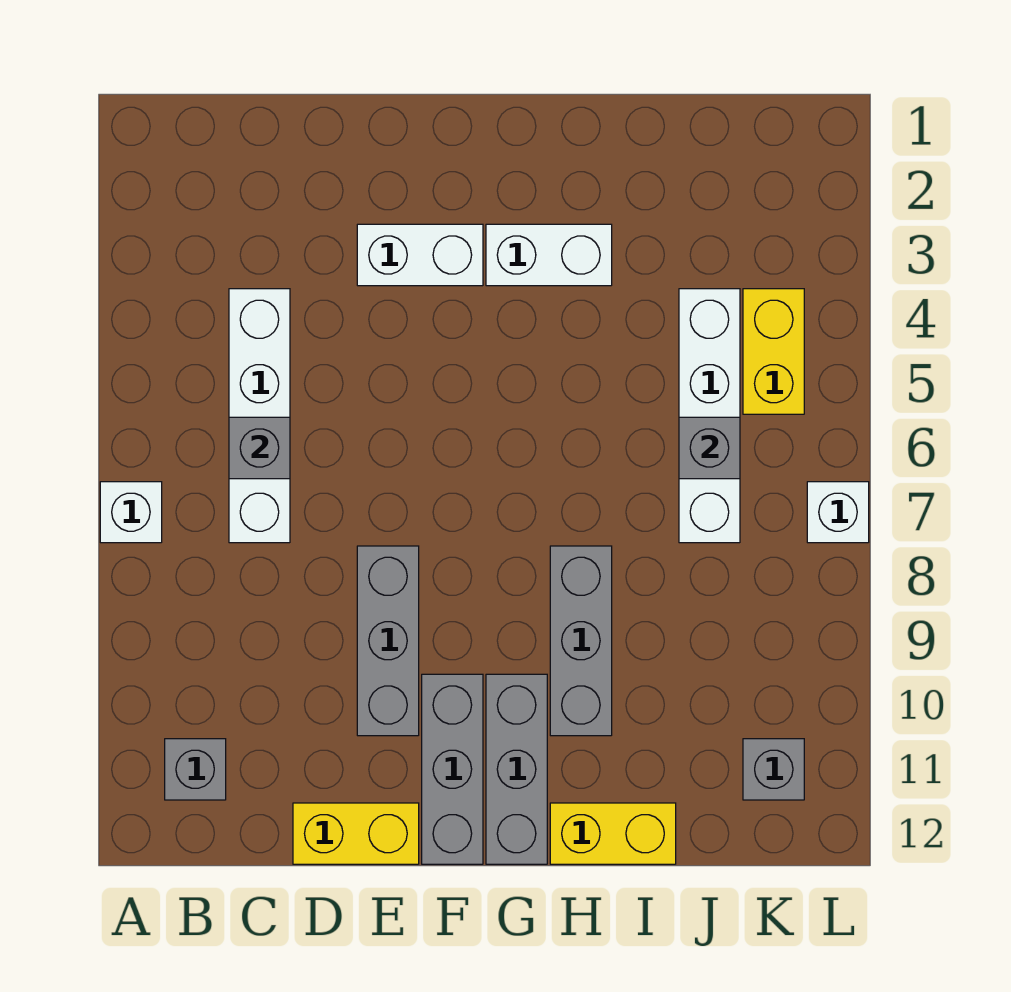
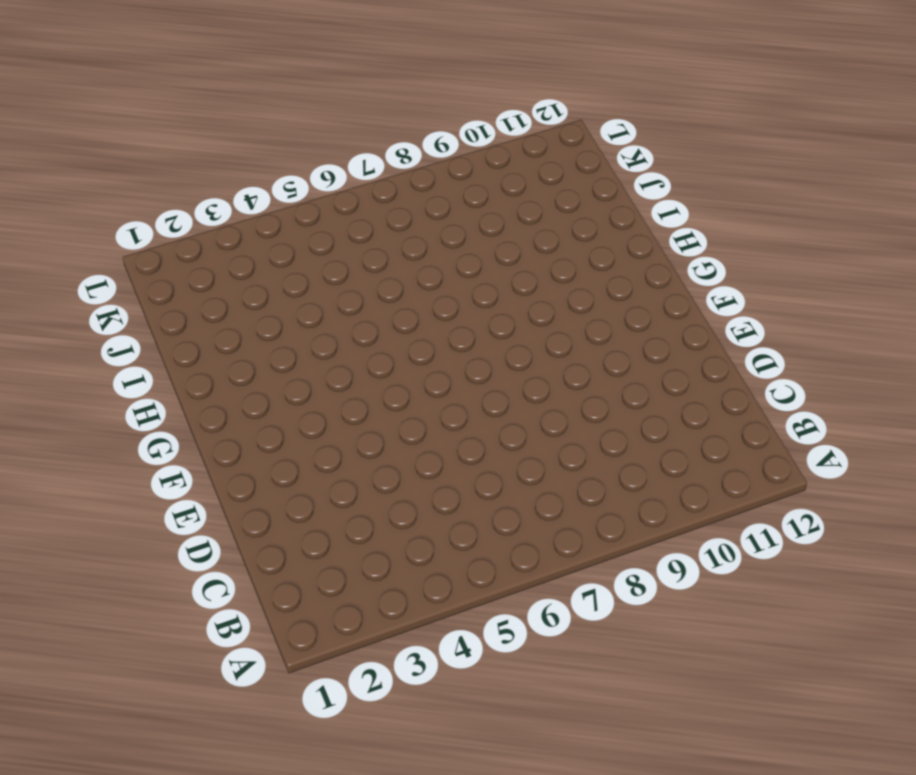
none -> white 1x1 brick [100,482,162,543]
none -> grey 1x1 brick [165,739,226,800]
none -> white 1x4 brick [229,289,290,543]

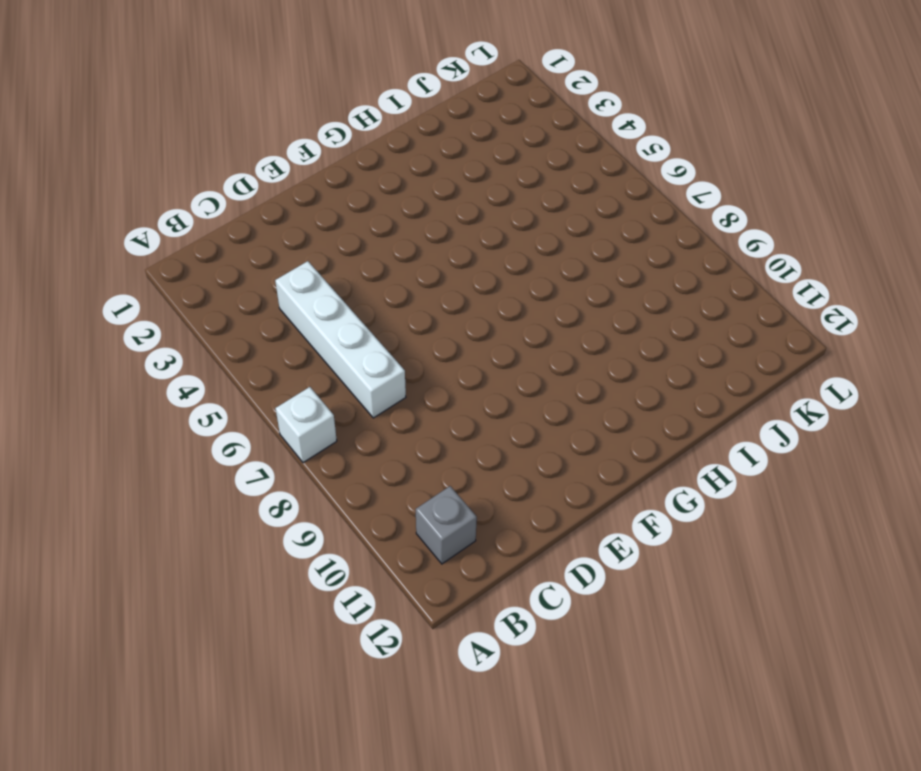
none -> yellow 1x2 brick [293,803,419,864]
none -> white 1x2 brick [357,224,483,286]
none -> grey 1x3 brick [357,546,419,736]

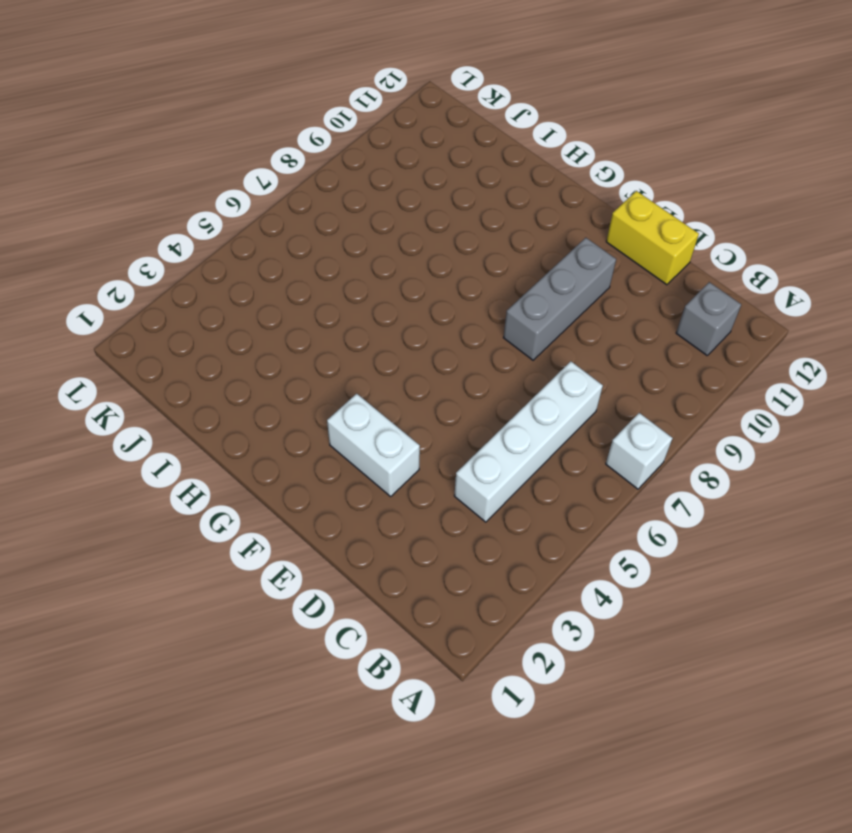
none -> grey 1x3 brick [422,674,483,864]
none -> white 1x2 brick [486,224,612,286]
none -> grey 1x3 brick [486,674,547,864]

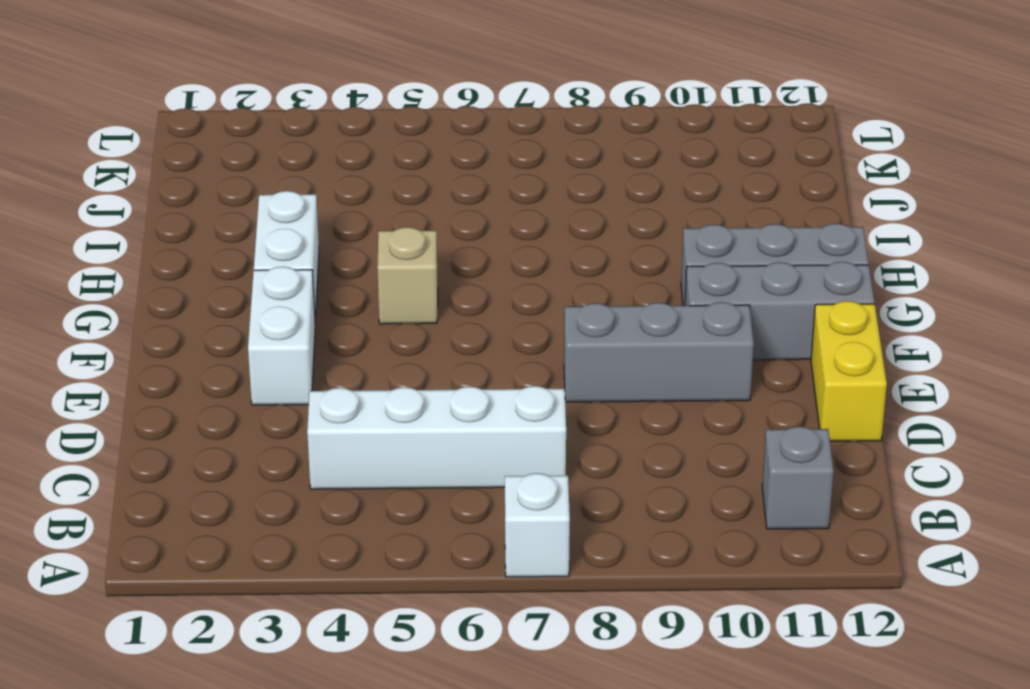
tan 1x1 brick [377,227,438,324] -> none
none -> grey 1x3 brick [550,546,612,736]
none -> yellow 1x2 brick [550,803,676,864]
none -> white 1x4 brick [679,289,740,543]

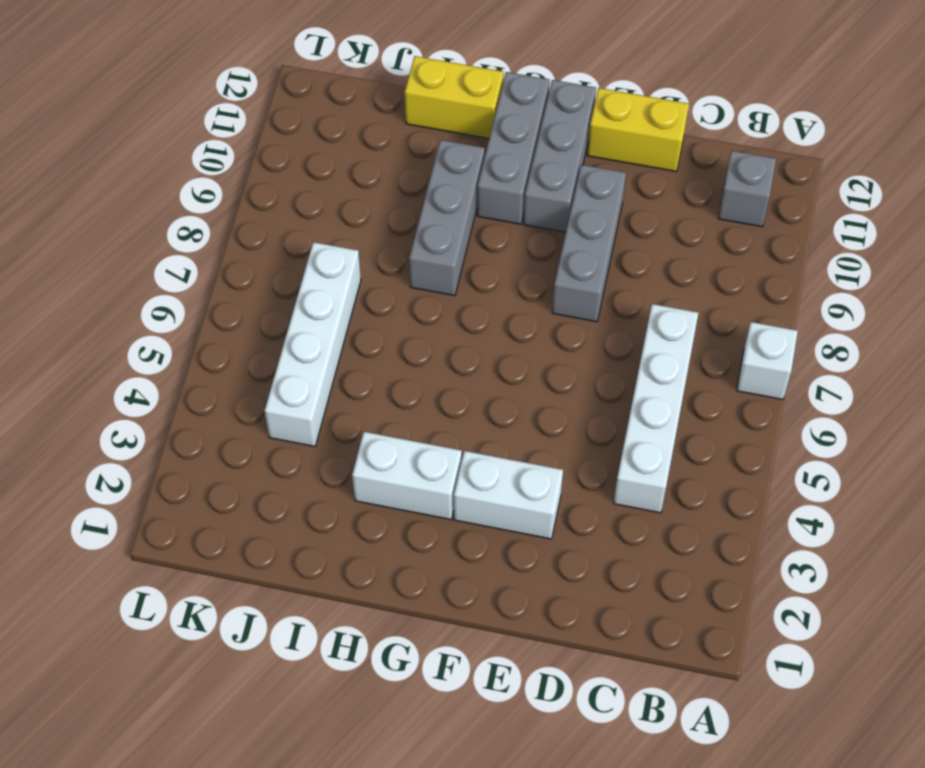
none -> yellow 1x2 brick [743,289,804,414]
none -> grey 1x1 brick [743,739,804,800]
none -> white 1x1 brick [807,482,869,543]

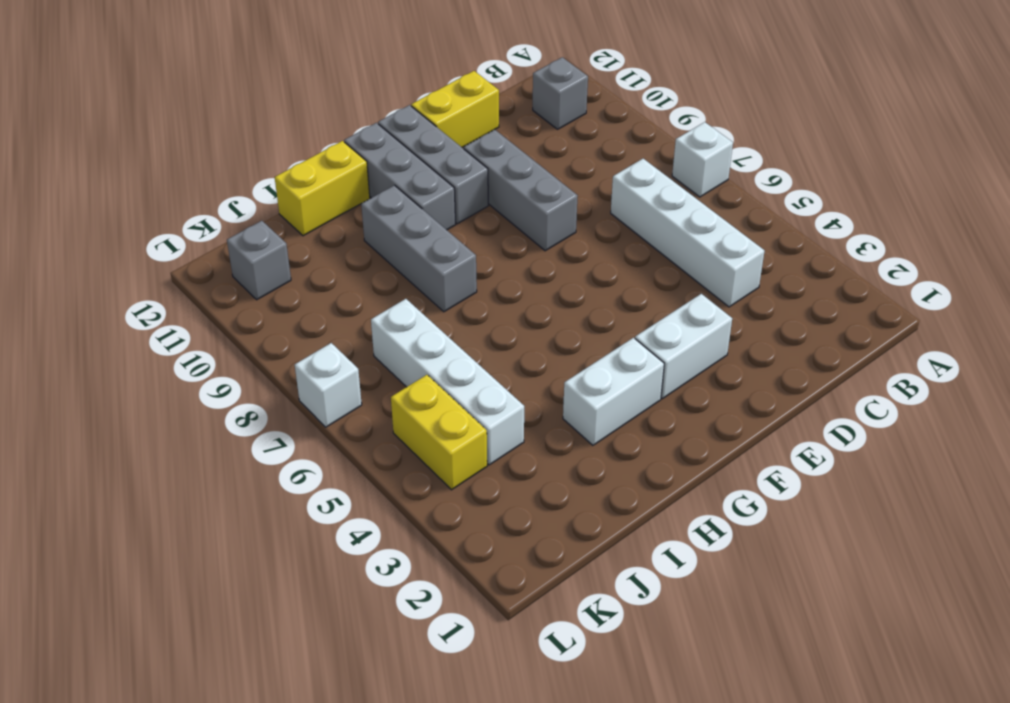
none -> grey 1x1 brick [229,417,290,479]
none -> grey 1x1 brick [679,417,740,479]

